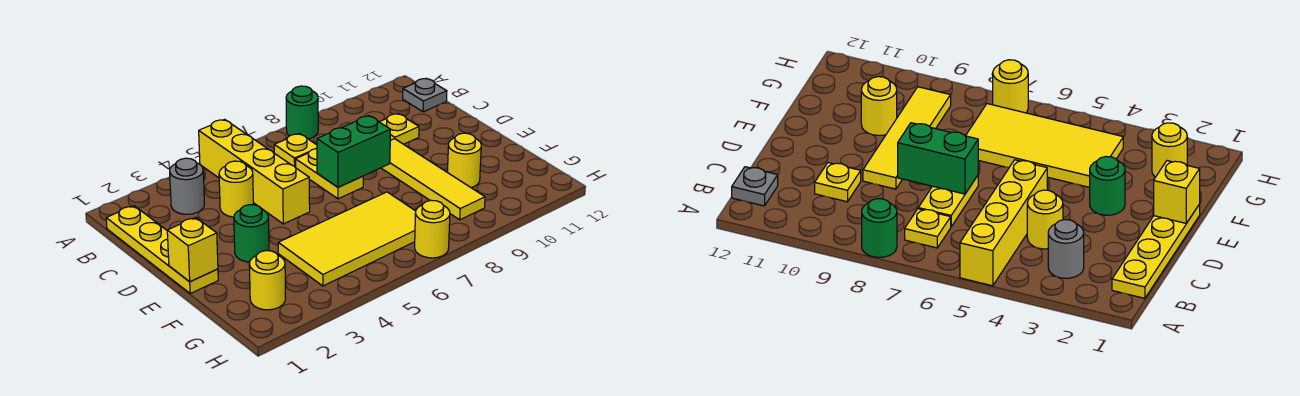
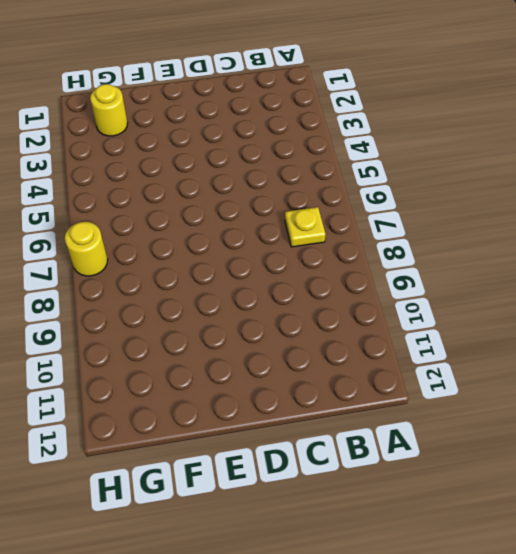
none -> yellow 1x4 brick [199,119,310,224]
none -> green 1x1 round brick [286,86,318,139]
none -> yellow 1x4 plate [106,206,218,293]

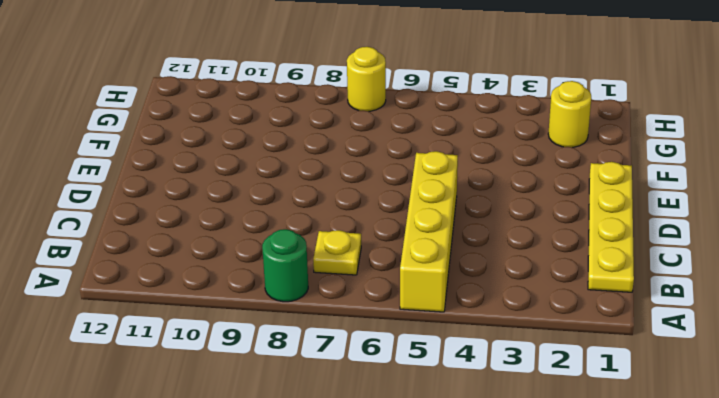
none -> grey 1x1 round brick [170,158,204,214]
none -> grey 1x1 plate [403,79,447,112]
none -> yellow 1x1 round brick [219,161,253,217]

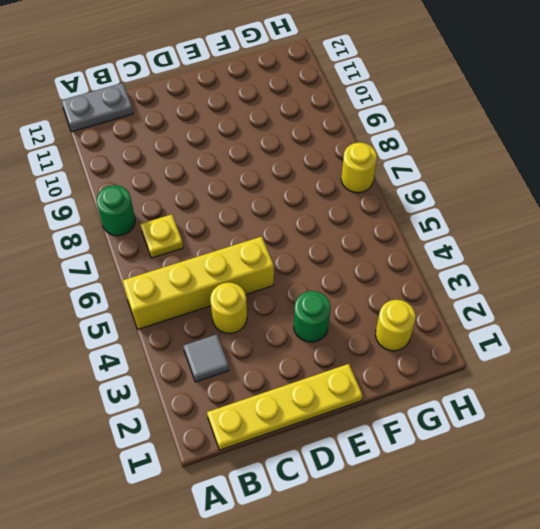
grey 1x2 plate [61,83,133,132] -> grey 1x1 plate [403,79,447,112]
grey 1x1 tile [183,334,229,382] -> grey 1x1 round brick [170,158,204,214]
none -> yellow 1x2 plate [295,148,363,199]
none -> yellow 1x1 plate [380,114,419,144]
none -> yellow 1x4 tile [382,139,485,220]

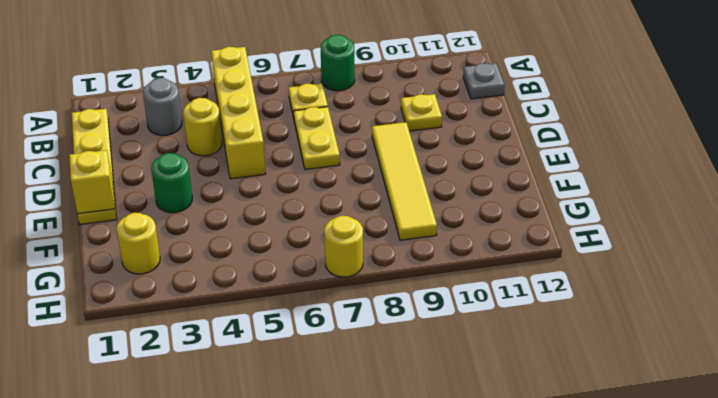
none -> yellow 2x4 tile [278,192,416,286]
none -> yellow 1x1 round brick [448,133,481,187]
none -> green 1x2 brick [317,116,391,187]

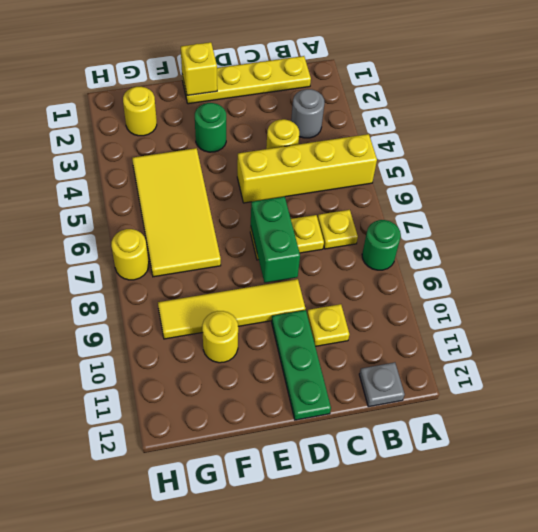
green 1x3 plate [272,310,331,420] -> none

